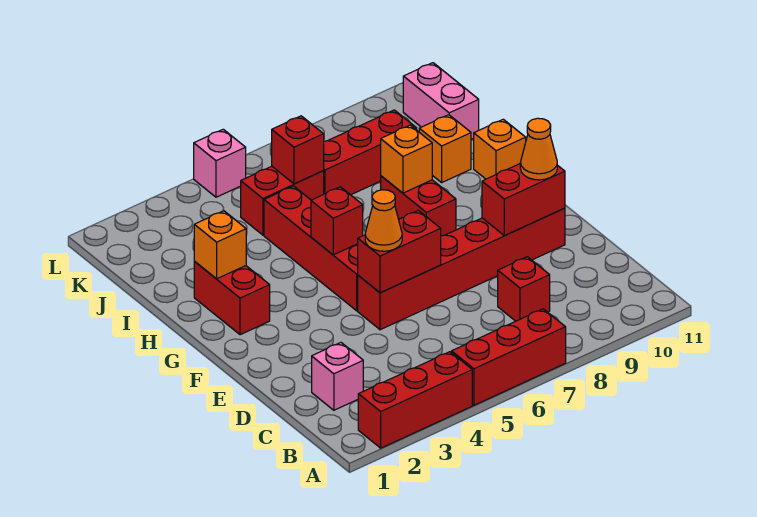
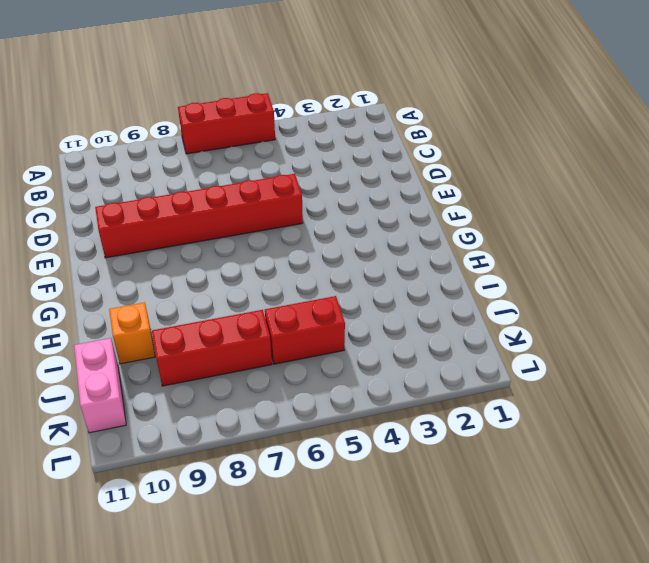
none -> red 1x3 brick [358,352,472,448]
none -> pink 1x1 brick [312,343,363,410]
none -> red 1x1 brick [498,257,550,321]

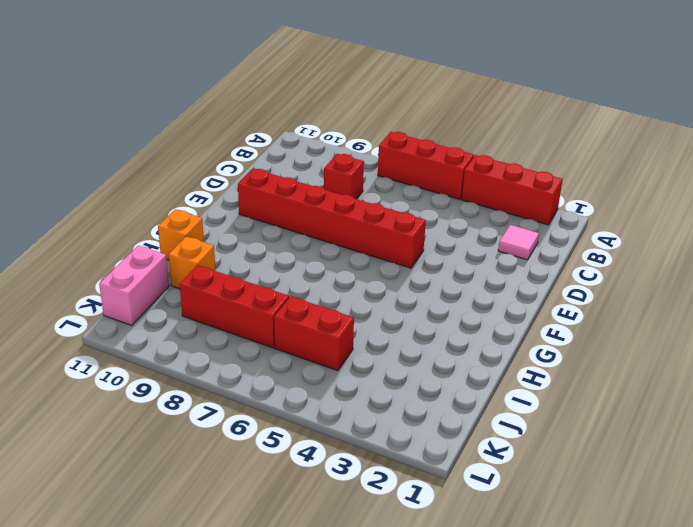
pink 1x1 tile [498,225,539,260] -> pink 1x1 brick [312,343,363,410]
none -> red 1x4 brick [264,186,358,311]
none -> red 1x2 brick [194,262,270,335]
none -> red 1x2 brick [381,176,456,236]

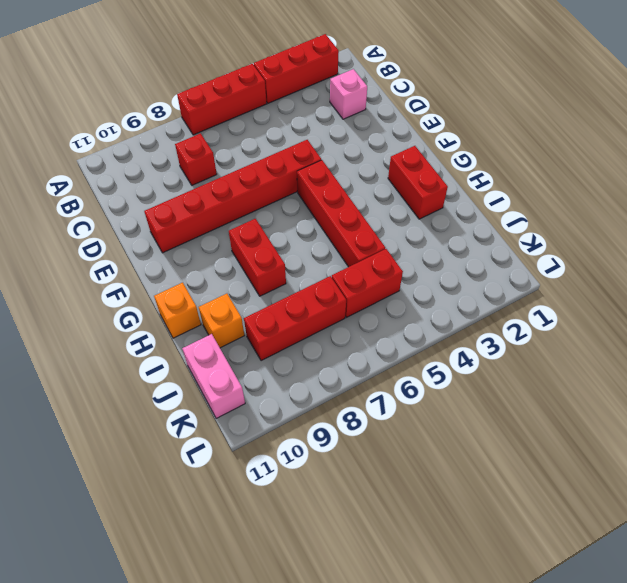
none -> pink 1x1 brick [194,129,246,197]
none -> red 1x2 brick [358,210,441,293]
none -> red 1x2 brick [482,164,565,235]

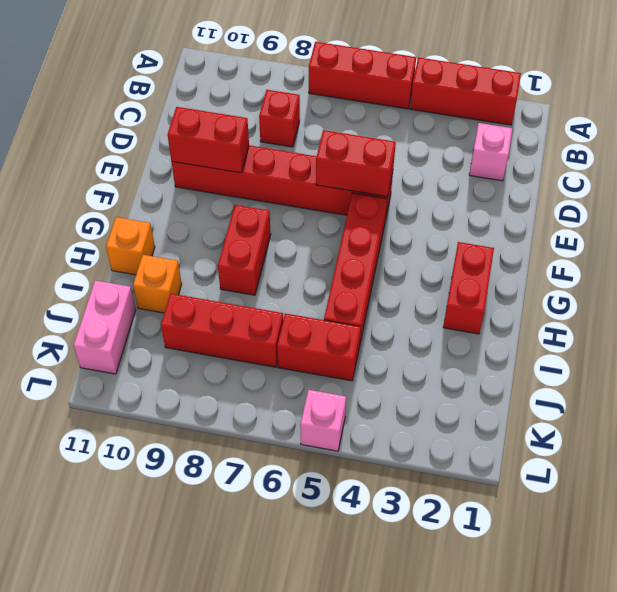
none -> red 1x1 brick [311,187,363,255]
none -> orange 1x1 brick [194,211,246,279]
none -> orange 1x1 brick [381,125,432,193]

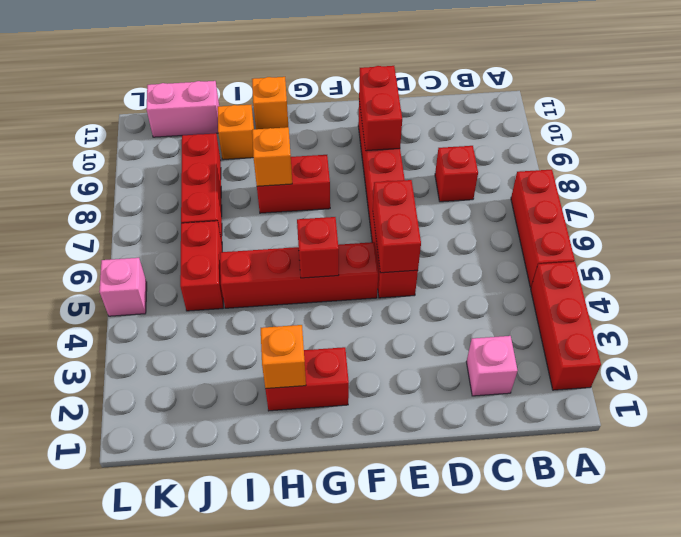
none -> red 1x1 brick [272,116,324,184]
none -> orange 1x1 cone [365,190,402,251]
none -> orange 1x1 cone [520,118,557,180]

